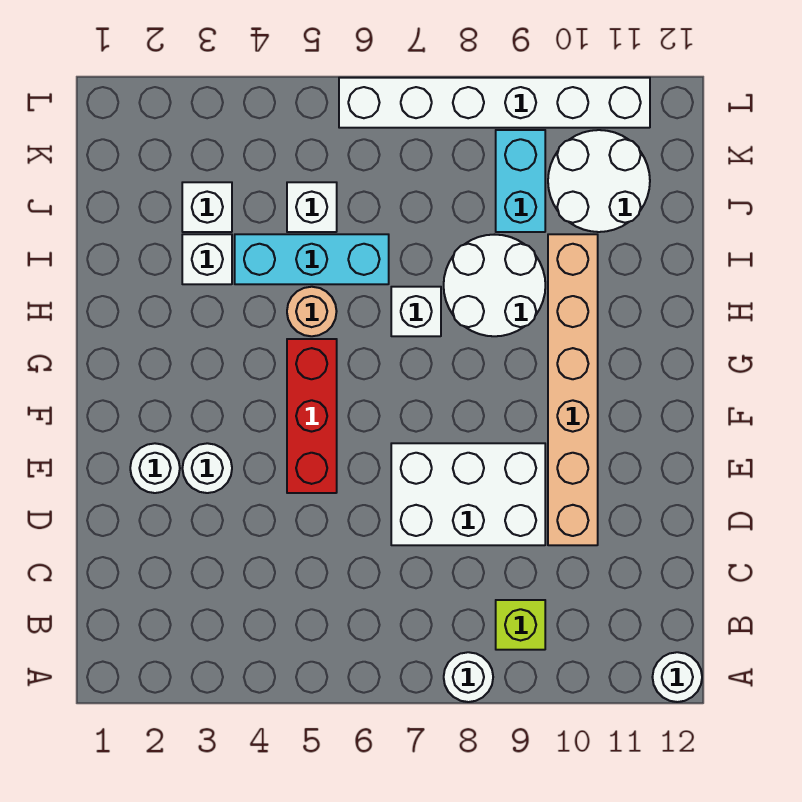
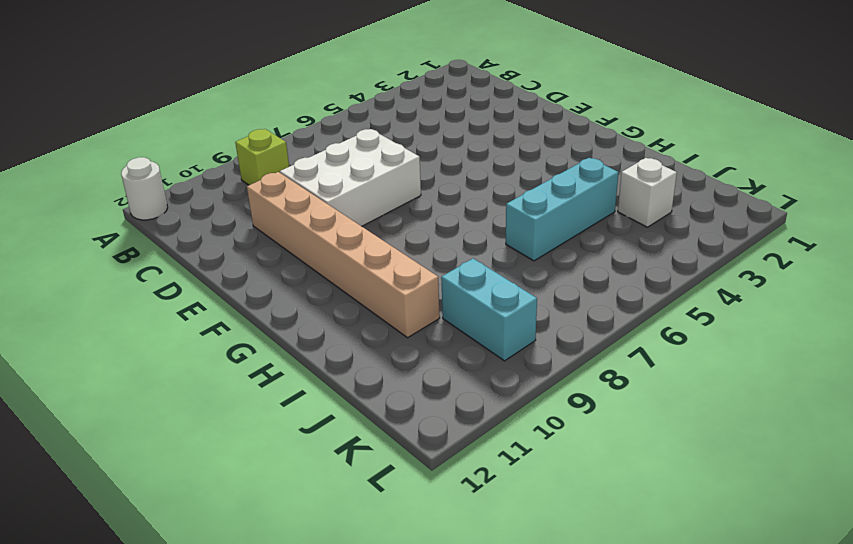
none -> white 1x1 round brick [444,652,493,702]
none -> white 1x1 round brick [130,443,180,493]
none -> white 1x1 round brick [182,443,232,493]

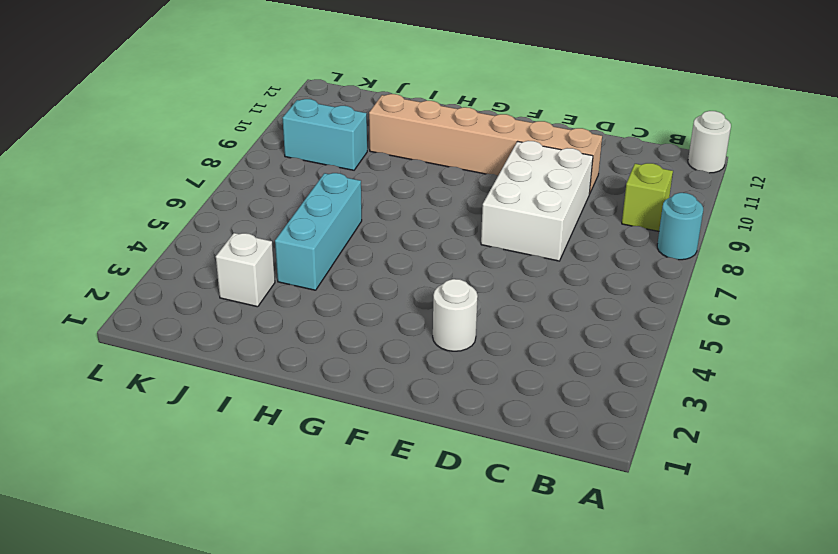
cyan 1x1 round brick [657,193,703,260] -> white 1x1 round brick [444,652,493,702]
none -> white 1x1 round brick [130,443,180,493]
none -> red 1x3 brick [287,339,337,493]
none -> tan 1x1 round brick [287,287,337,336]

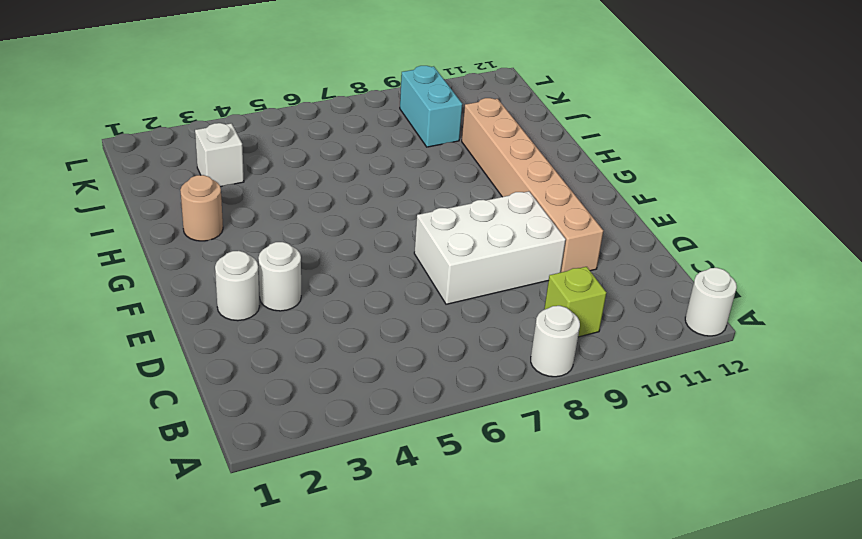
tan 1x1 round brick [180,175,223,241] -> tan 1x1 round brick moved to [287,287,337,336]
none -> red 1x3 brick [287,339,337,493]
none -> white 1x1 brick [391,287,441,336]
none -> white 2x2 round brick [444,235,545,336]

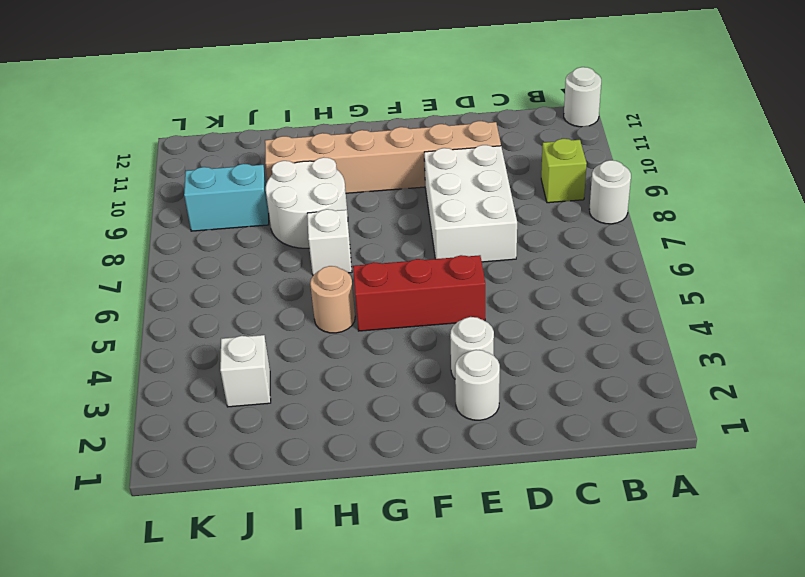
none -> white 1x1 brick [182,234,232,284]
none -> cyan 1x3 brick [235,234,389,284]
none -> white 1x1 brick [287,182,337,232]

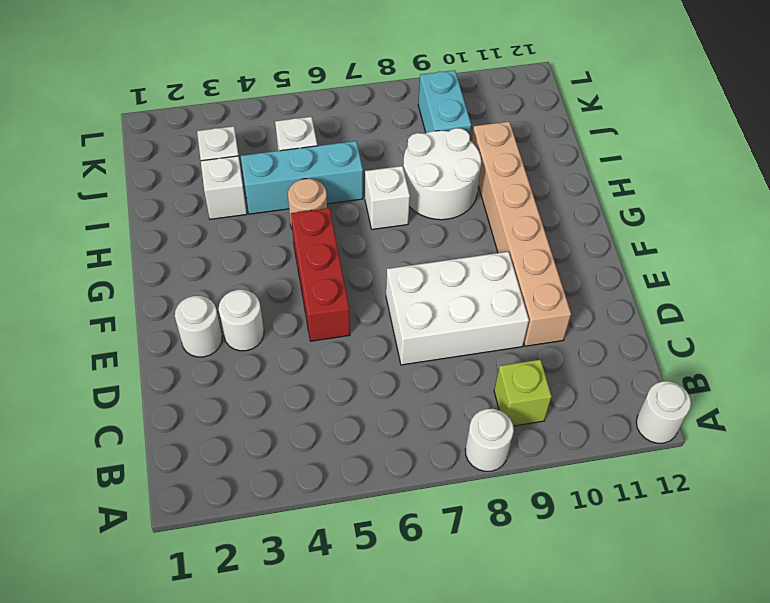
none -> white 2x2 round brick [548,130,650,232]
none -> white 1x6 brick [339,78,650,128]

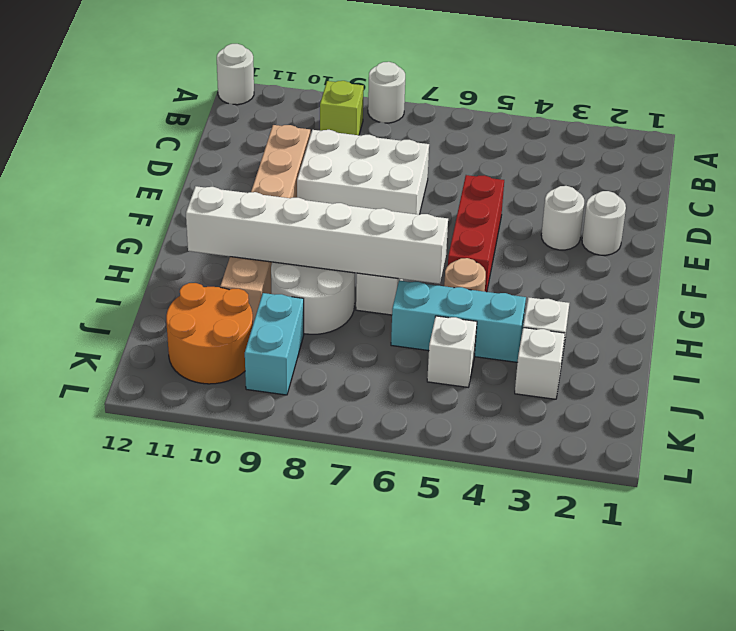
white 1x6 brick [186,186,448,284] -> white 1x6 brick moved to [339,78,650,128]
orange 2x2 round brick [166,283,253,384] -> white 2x2 round brick [548,130,650,232]

